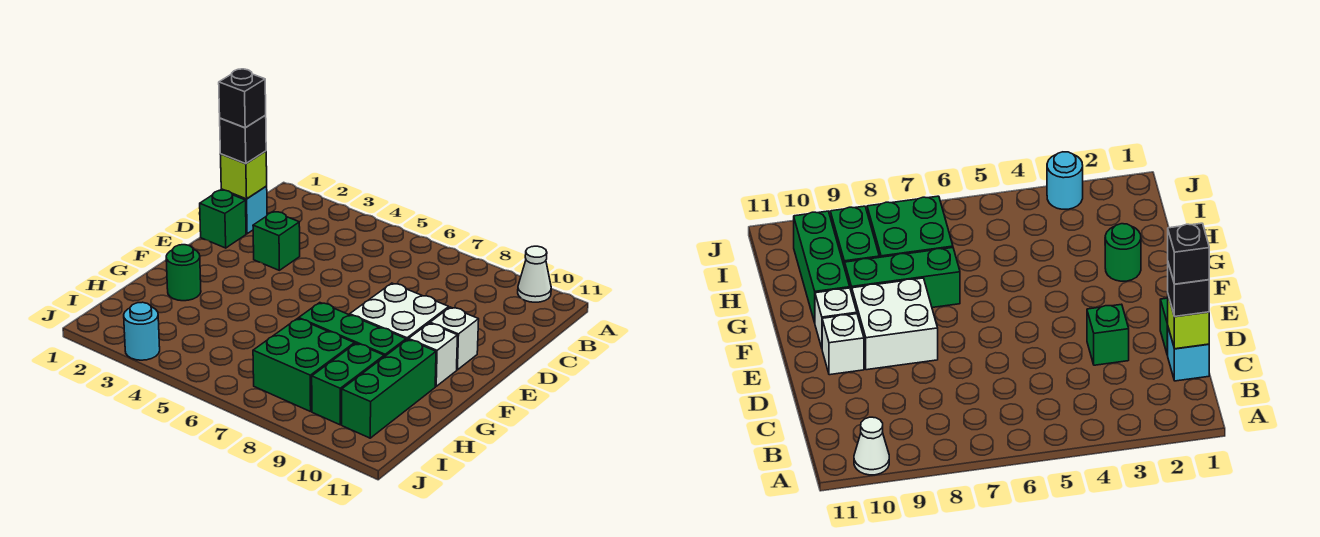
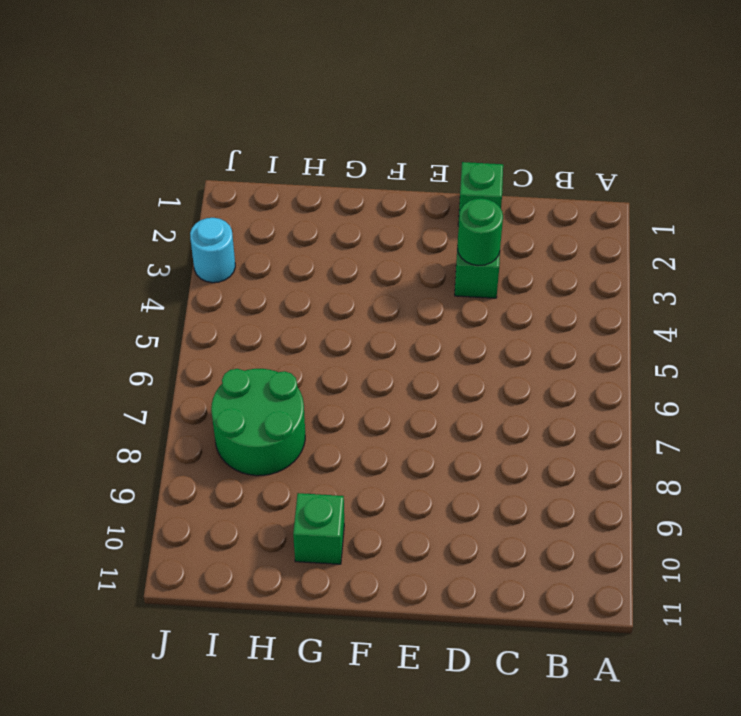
green 1x1 round brick [457,198,503,266] -> green 1x1 round brick moved to [166,245,201,301]
green 1x1 brick [293,493,344,564] -> green 1x3 brick [342,339,436,438]
green 2x2 round brick [211,369,305,476] -> green 2x2 brick [253,318,354,412]
none -> white 1x1 cone [518,246,551,302]
none -> cyan 1x1 brick [221,186,267,234]
none -> white 2x2 brick [350,283,449,340]

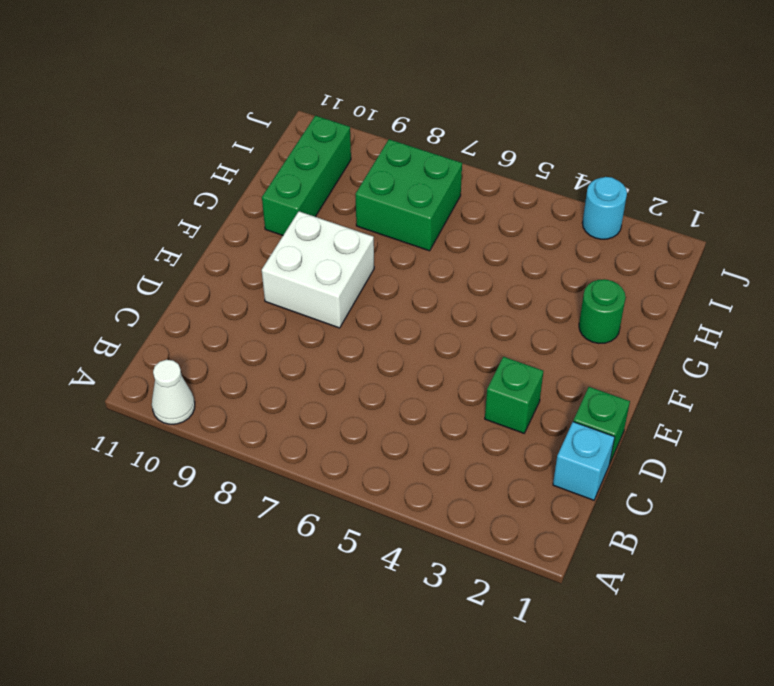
none -> white 1x1 brick [430,307,479,370]
none -> white 1x1 brick [409,323,458,386]
none -> green 1x3 brick [299,303,406,357]

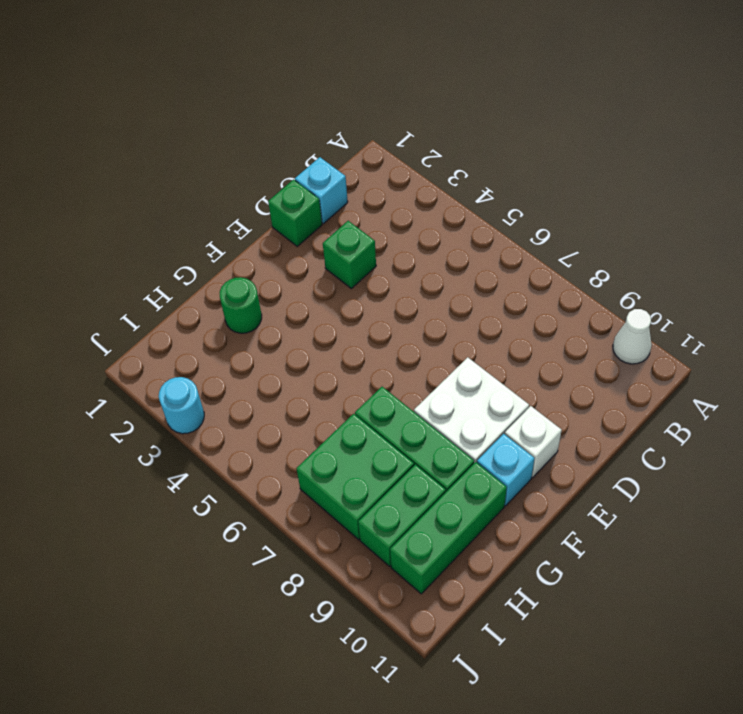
cyan 1x1 brick [477,434,535,506] -> white 1x1 brick [409,323,458,386]
none -> lime 1x1 brick [221,151,267,199]
none -> black 1x1 brick [220,115,266,164]
none -> black 1x1 brick [219,69,266,128]

